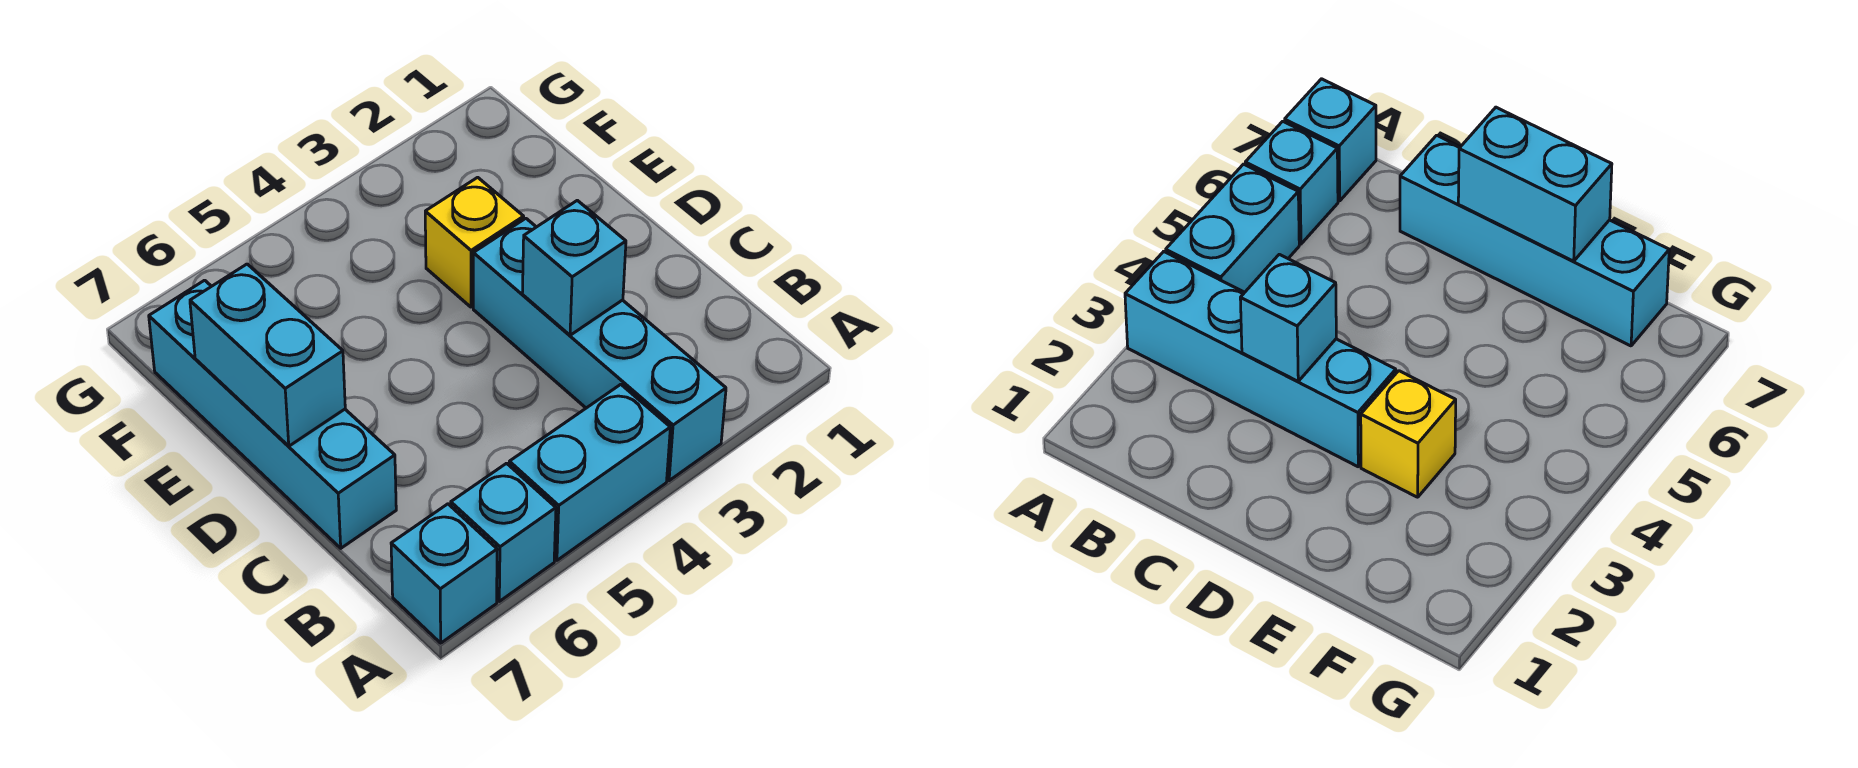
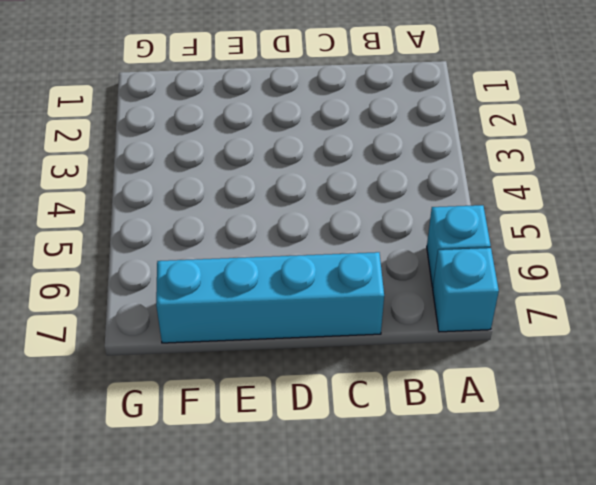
none -> cyan 1x4 brick [473,218,726,481]
none -> cyan 1x2 brick [509,384,670,560]

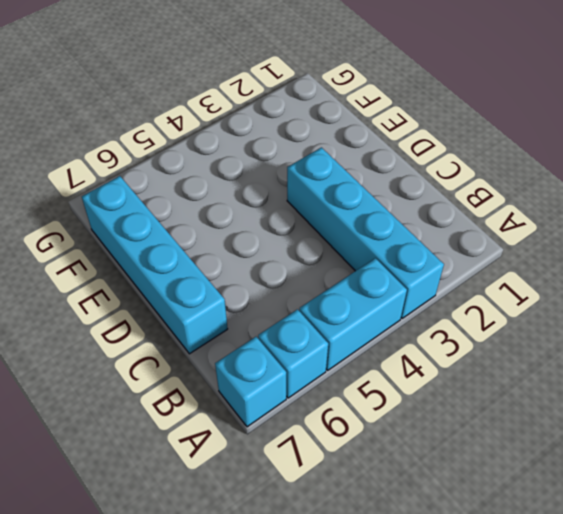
none -> yellow 1x1 brick [425,177,524,307]
none -> cyan 1x1 brick [522,200,626,335]

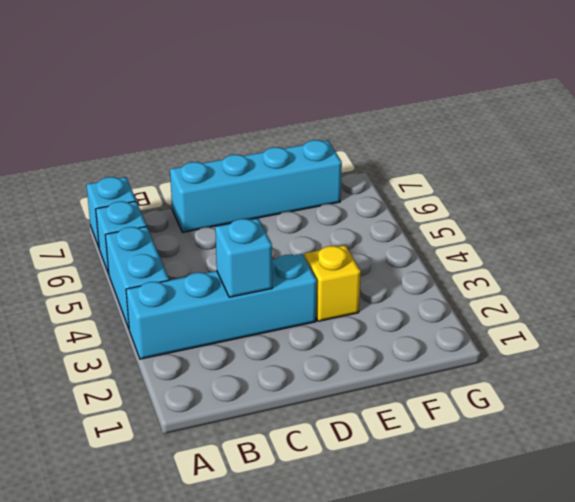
none -> cyan 1x2 brick [190,264,345,446]

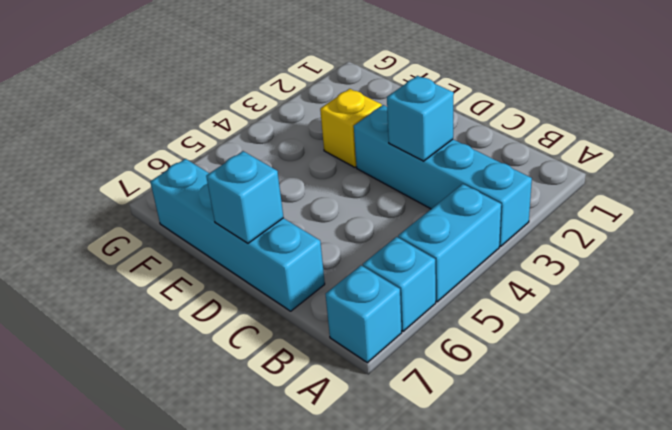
cyan 1x1 brick [206,151,284,243] -> cyan 1x2 brick [190,264,345,446]

